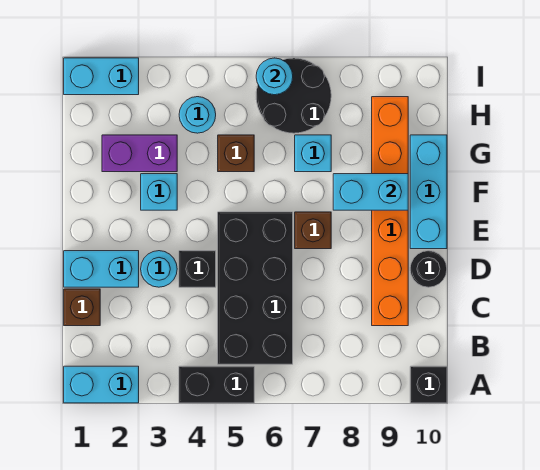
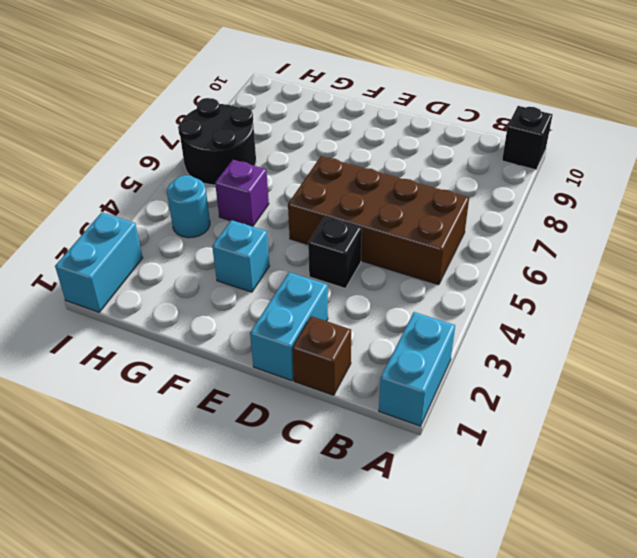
brown 2x4 brick [288,156,469,285] -> black 2x4 brick [218,212,293,364]
purple 1x1 brick [215,160,269,227] -> brown 1x1 brick [218,135,254,172]
none -> black 1x2 brick [179,366,254,403]
none -> orange 1x6 brick [372,97,408,326]
none -> cyan 1x1 round brick [141,251,177,287]

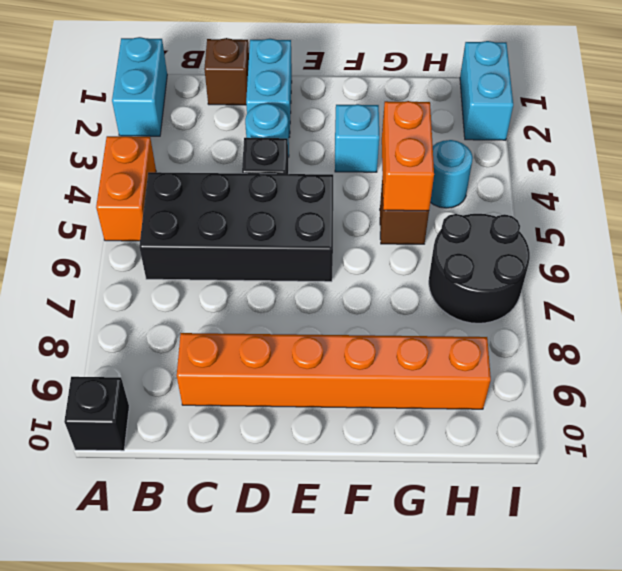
orange 1x2 brick [96,136,156,241] -> black 1x2 brick [179,366,254,403]
orange 1x2 brick [382,101,434,211] -> none
none -> black 1x1 round brick [410,251,447,287]
none -> brown 1x1 brick [295,212,331,249]
none -> cyan 1x3 brick [410,135,447,249]

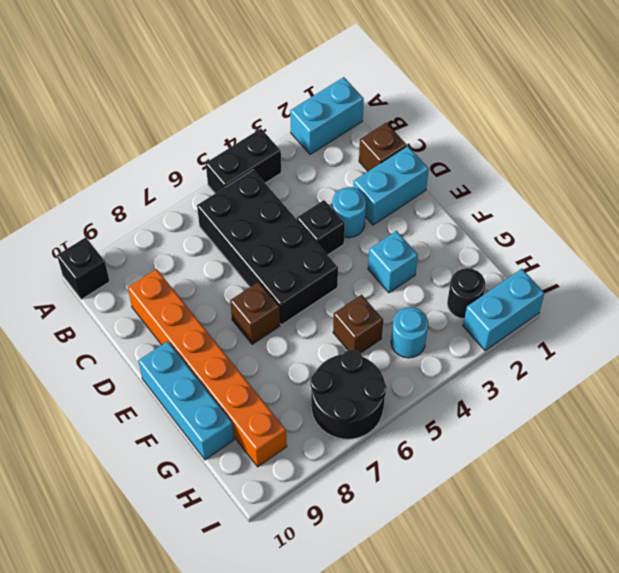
black 1x1 round brick [447,268,485,319] -> black 1x1 round brick moved to [410,251,447,287]
none -> purple 1x2 brick [102,135,177,172]
none -> cyan 1x1 brick [295,135,331,172]
none -> cyan 1x2 brick [333,174,408,210]

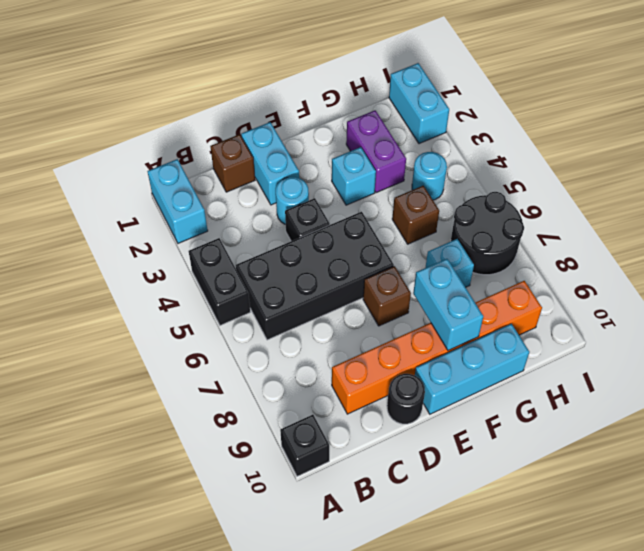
none -> cyan 1x1 round brick [256,58,293,95]

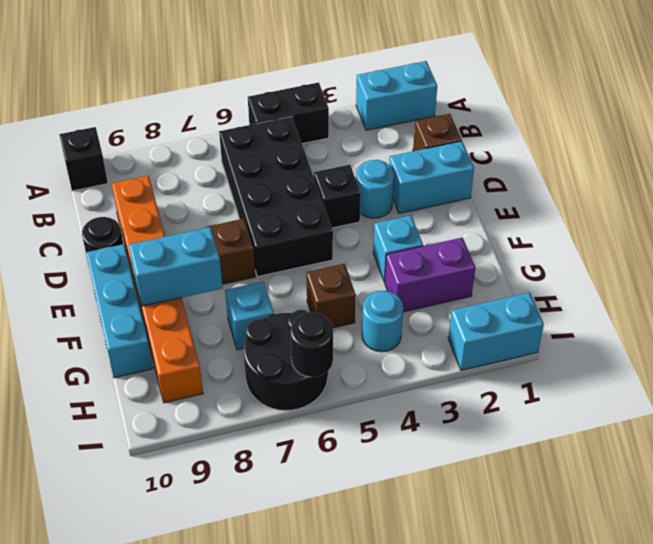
black 1x1 round brick [291,313,333,377] -> cyan 1x1 round brick [256,58,293,95]

